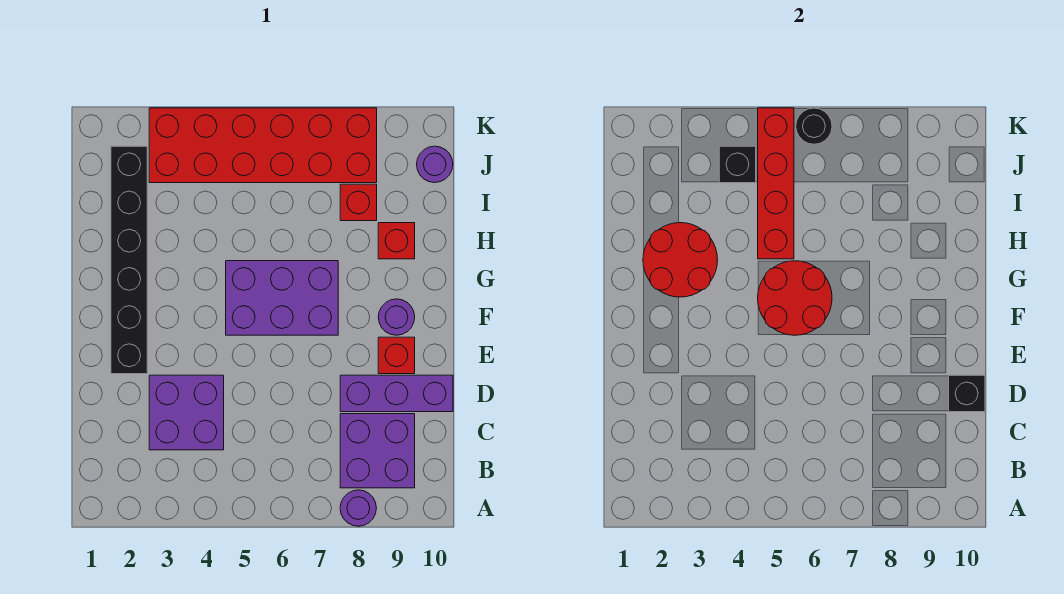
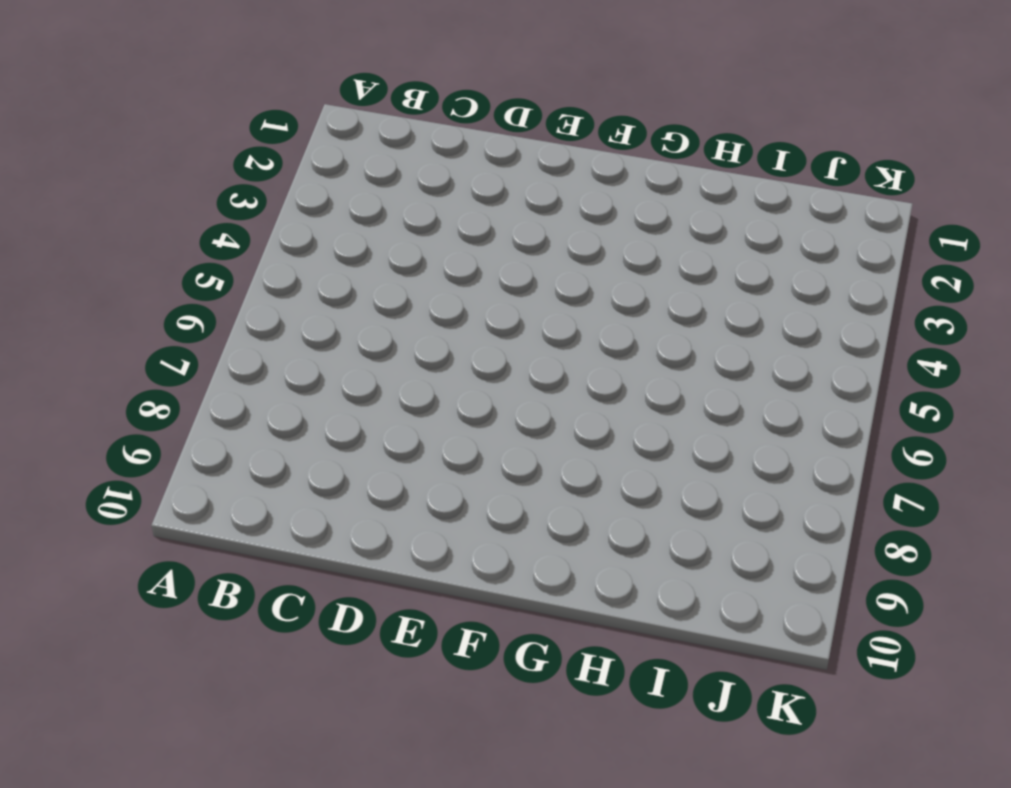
none -> purple 1x1 round brick [340,490,376,526]
none -> purple 2x2 brick [340,414,415,488]
none -> purple 2x2 brick [149,375,224,450]

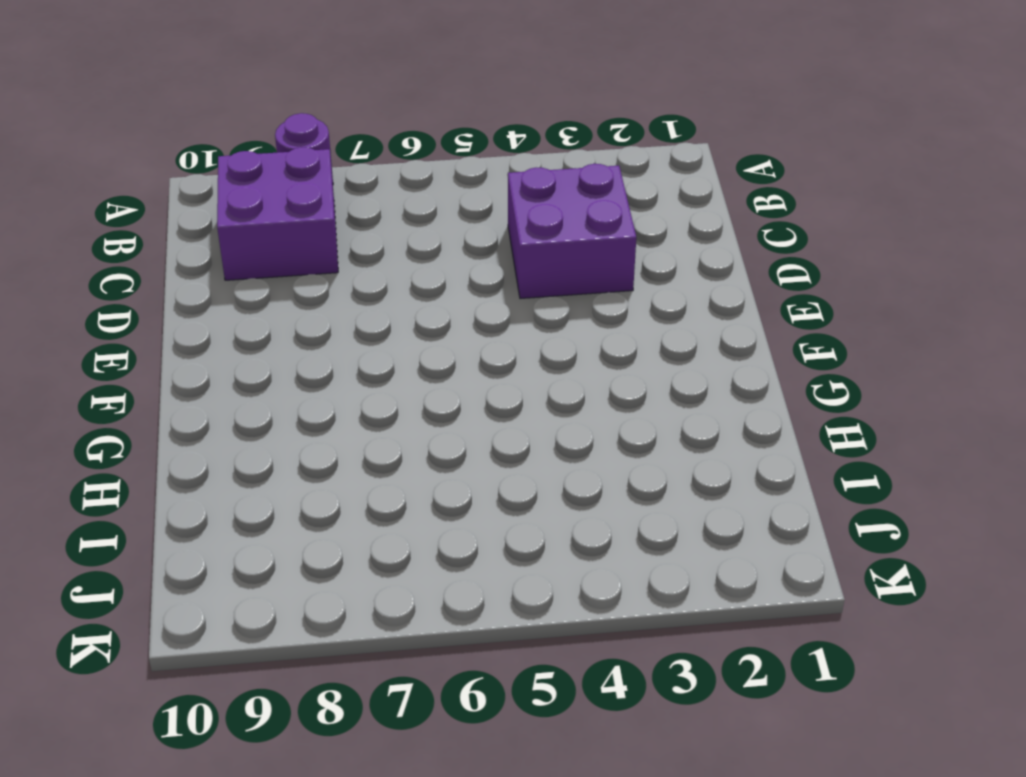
none -> purple 1x3 brick [340,375,453,412]
none -> black 1x6 brick [111,146,147,374]
none -> red 1x1 brick [378,337,415,374]

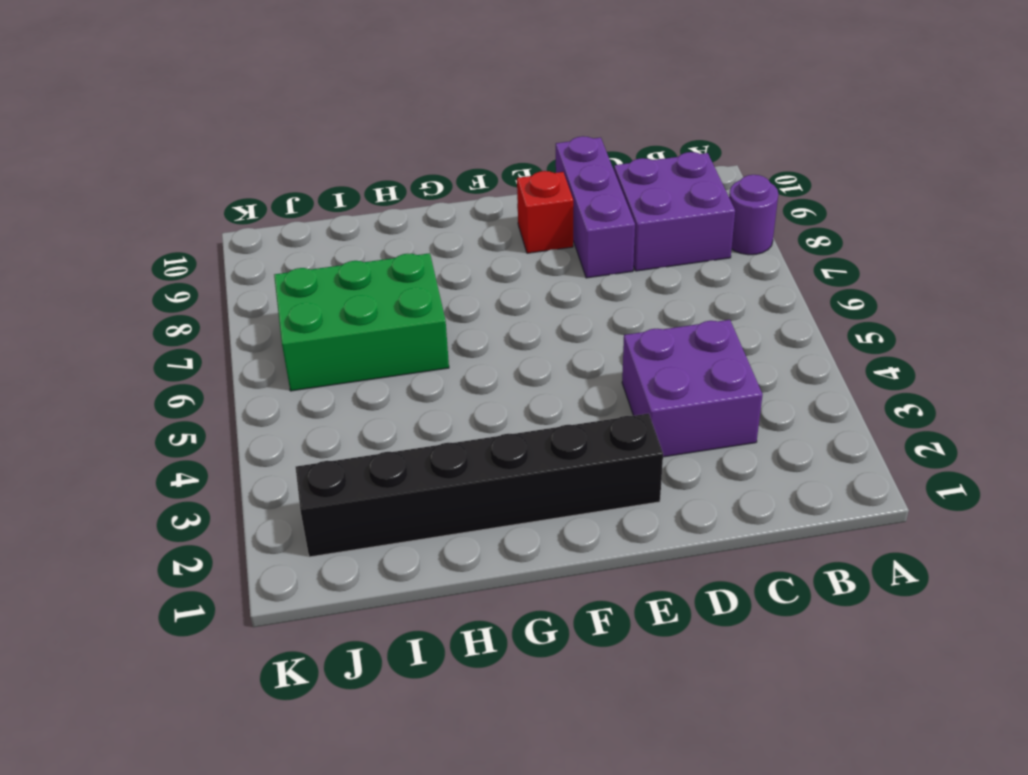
green 2x3 brick [274,253,449,391] -> red 2x6 brick [149,108,377,183]
none -> purple 2x3 brick [226,261,338,335]
none -> purple 1x1 round brick [378,299,415,335]
none -> red 1x1 brick [378,223,415,259]

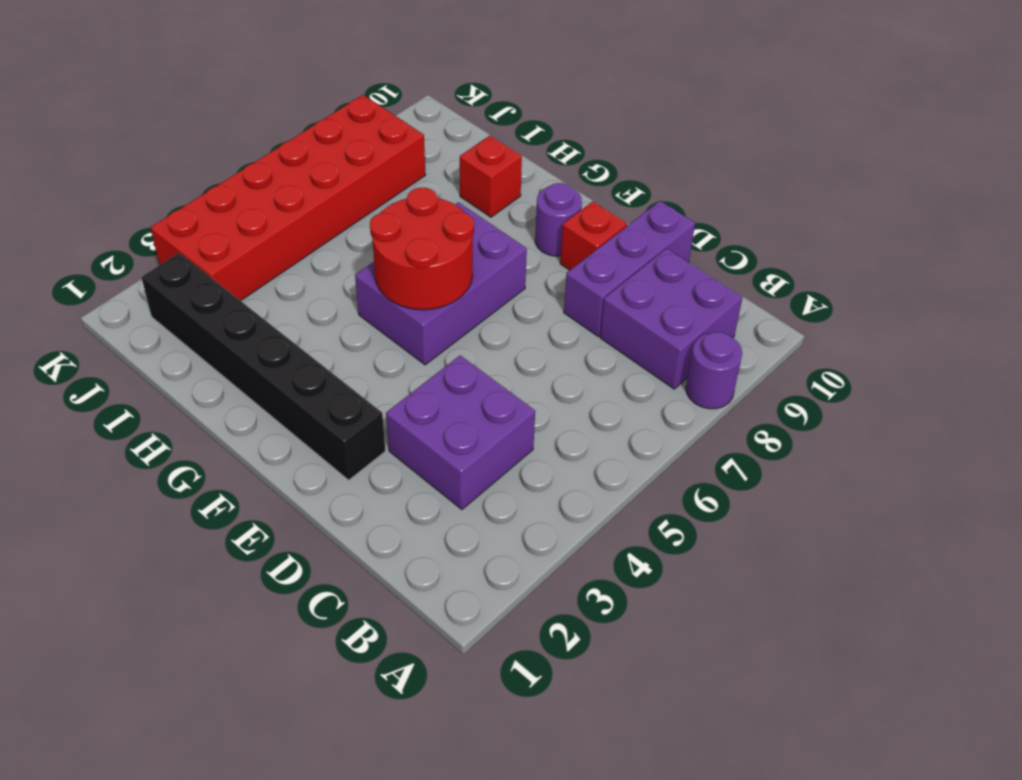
none -> red 1x1 brick [340,184,377,221]
none -> purple 1x1 round brick [417,146,453,183]
none -> black 1x1 brick [949,375,985,412]

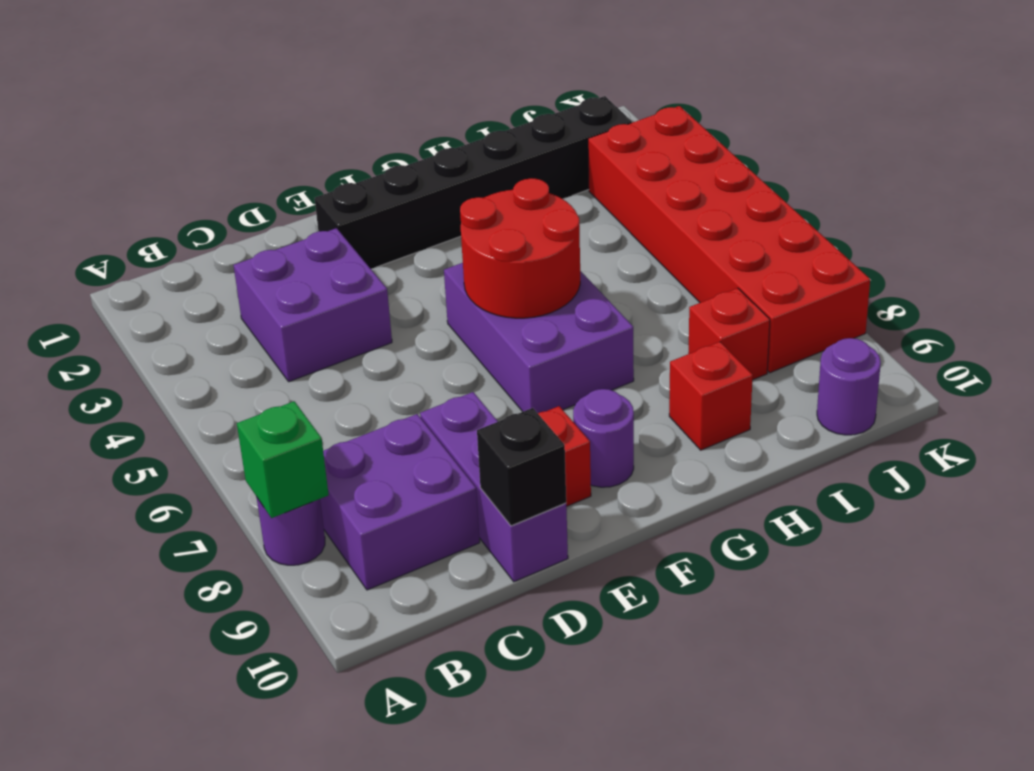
green 1x1 brick [237,401,329,518] -> none
none -> red 2x2 round brick [643,223,718,297]
none -> red 1x4 brick [758,108,794,259]
none -> black 1x1 brick [719,146,756,183]

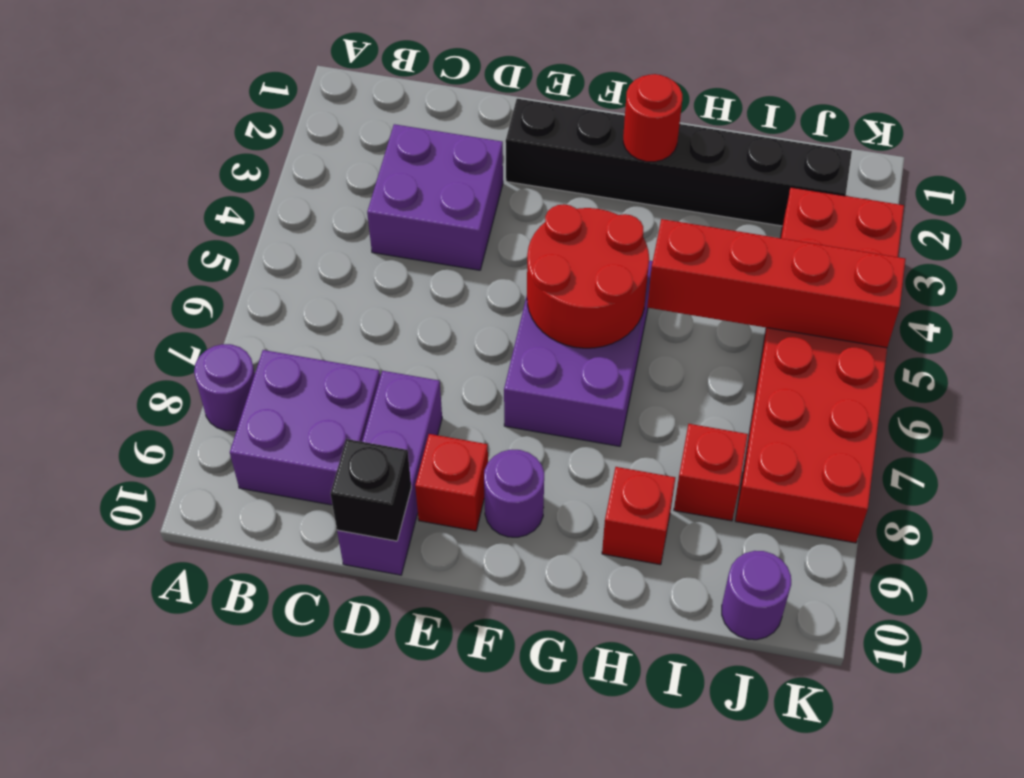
red 1x1 round brick [623,74,682,162] -> red 2x2 round brick [643,223,718,297]
none -> black 1x1 brick [719,146,756,183]
none -> black 1x1 round brick [796,108,832,144]

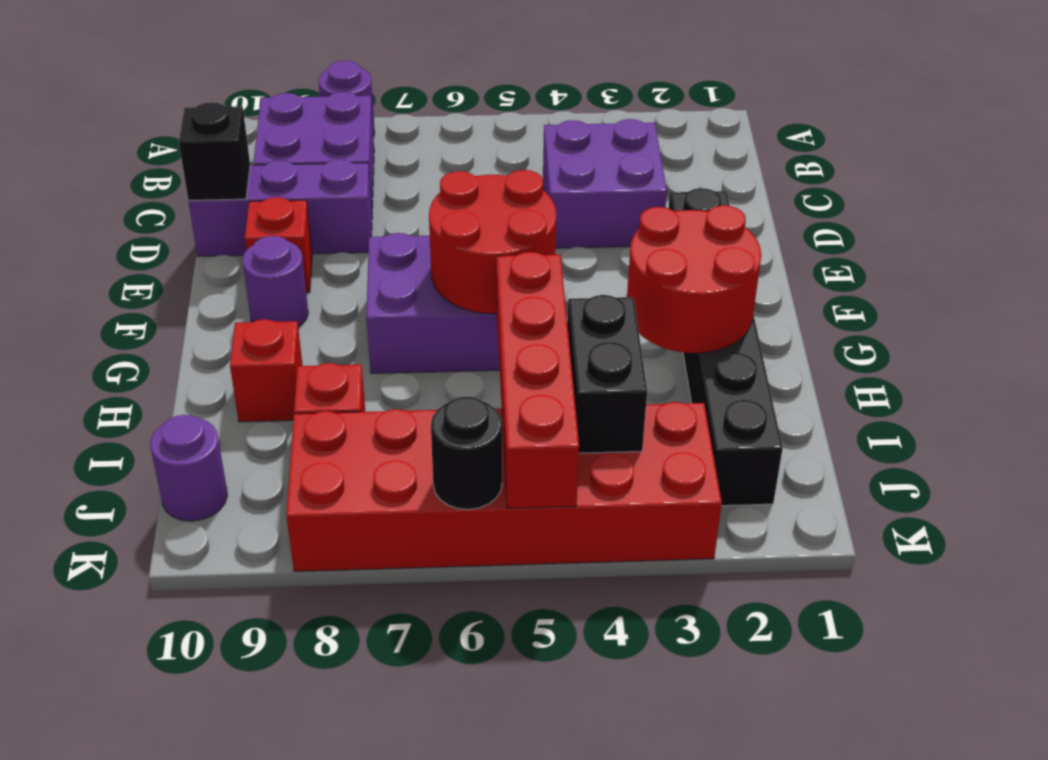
black 1x2 brick [567,295,647,453] -> black 1x1 brick [719,146,756,183]

